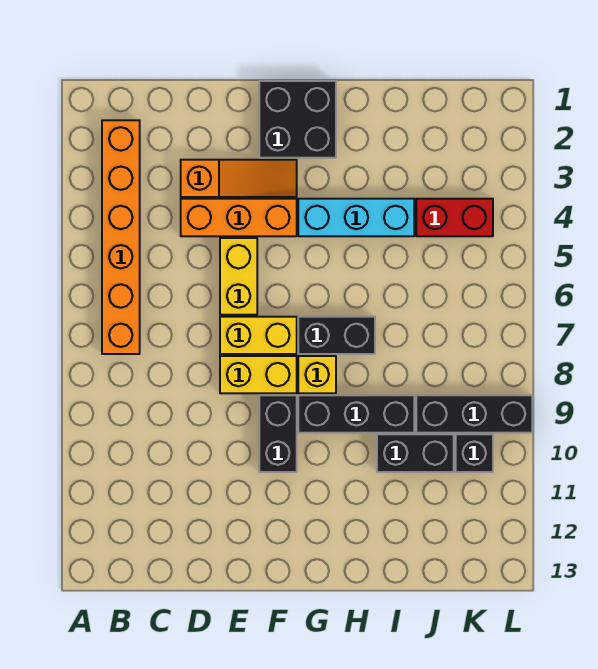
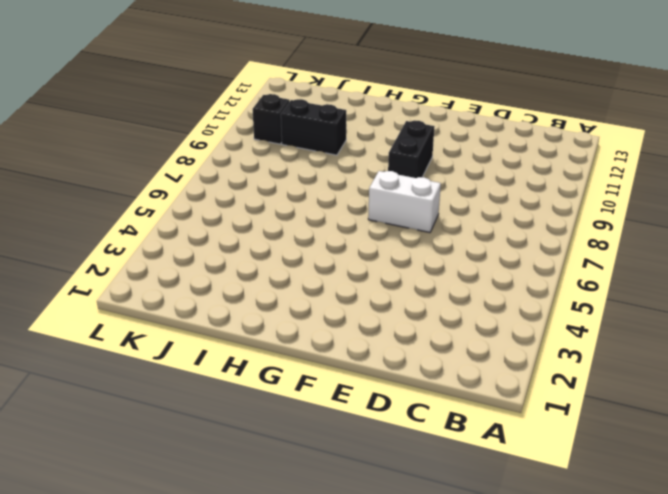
white 1x2 brick [368,171,441,233] -> yellow 1x2 brick [220,317,297,354]
none -> orange 1x6 brick [102,120,140,354]
none -> orange 1x3 slope [181,160,297,197]
none -> orange 1x3 brick [181,199,297,236]

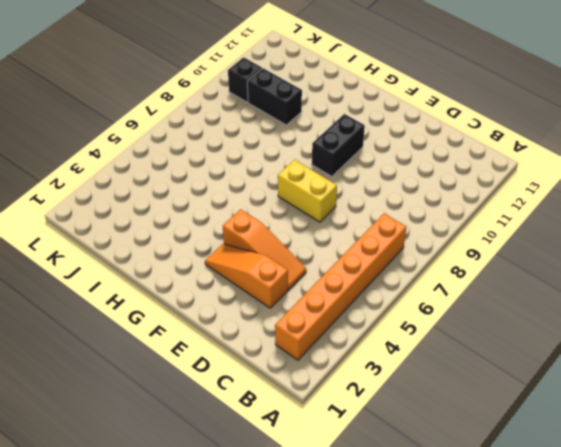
orange 1x3 slope [223,209,306,289] -> orange 1x3 brick [181,199,297,236]
none -> yellow 1x2 brick [220,238,257,315]
none -> yellow 1x2 brick [220,356,297,393]
none -> black 2x2 brick [259,81,336,158]

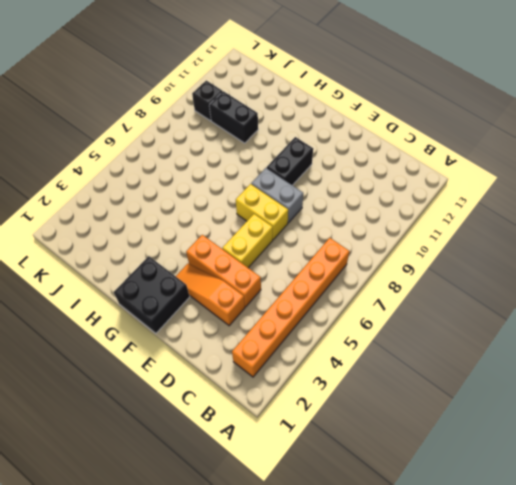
grey 1x2 brick [251,168,303,223] -> yellow 1x2 brick [220,356,297,393]
none -> cyan 1x3 brick [298,199,414,236]
none -> black 1x2 brick [298,317,375,354]
none -> yellow 1x1 brick [298,356,336,393]

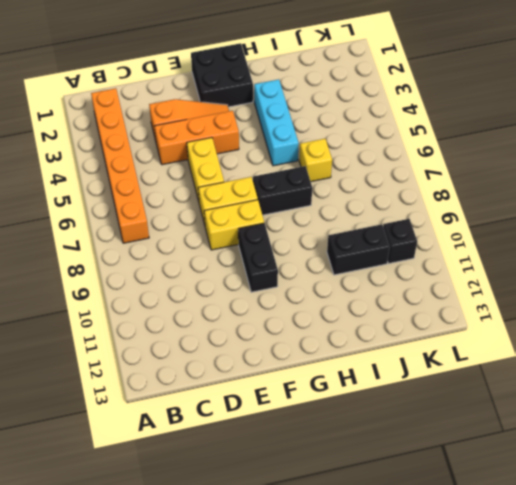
cyan 1x3 brick [254,79,299,166] -> cyan 1x3 brick turned to [298,199,414,236]
yellow 1x1 brick [299,139,332,182] -> yellow 1x1 brick moved to [298,356,336,393]
none -> black 1x3 brick [298,395,414,433]
none -> red 1x2 brick [416,199,493,236]
none -> black 1x3 brick [416,395,532,433]

